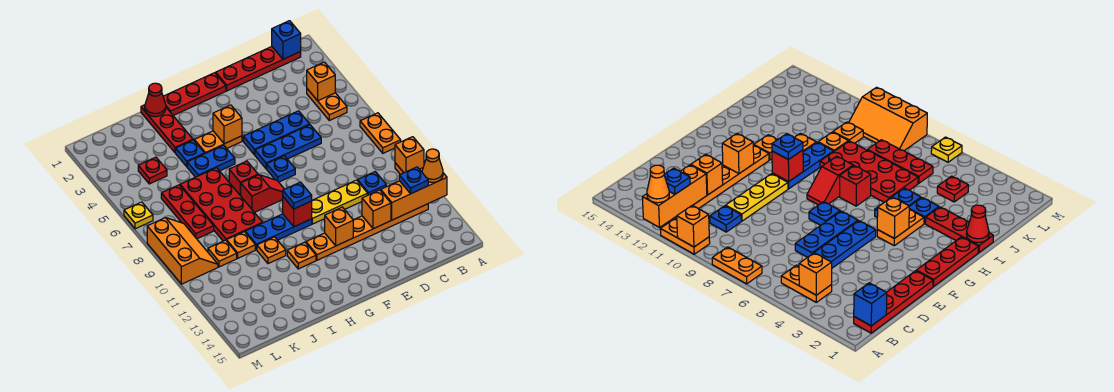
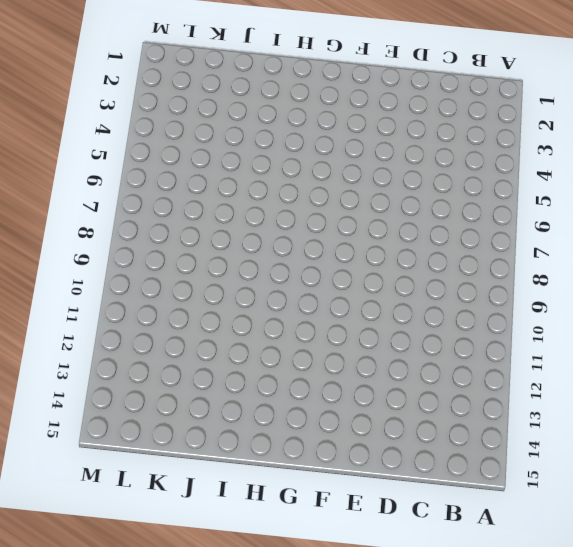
none -> orange 1x2 plate [360,113,401,153]
none -> orange 1x2 plate [660,218,710,254]
none -> red 1x4 plate [216,47,301,91]
none -> orange 1x2 plate [307,89,347,120]

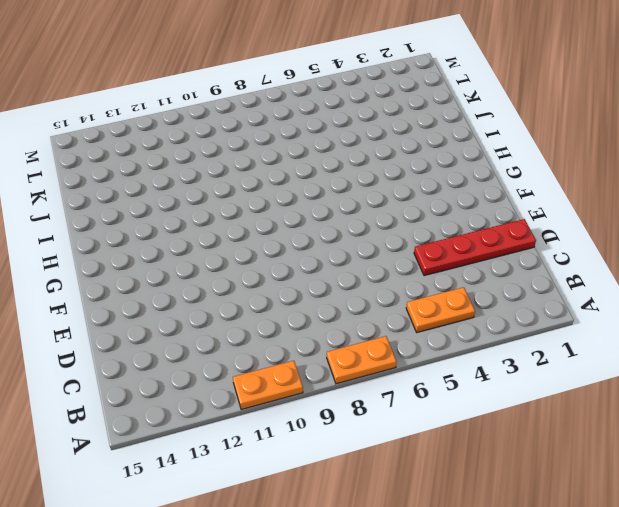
red 1x4 plate [414,219,536,276] -> red 1x4 plate turned to [216,47,301,91]
none -> orange 1x6 plate [306,204,428,260]
none -> blue 1x1 plate [358,172,386,195]
none -> blue 1x3 plate [243,111,310,155]
none -> blue 1x3 plate [255,125,321,169]

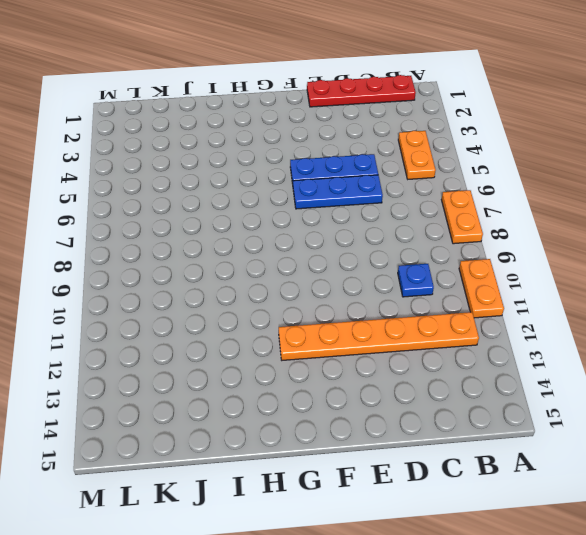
none -> yellow 1x3 plate [312,180,368,224]
none -> red 1x3 plate [163,73,226,116]
none -> blue 1x1 plate [267,156,295,182]
none -> orange 1x2 plate [194,131,242,153]

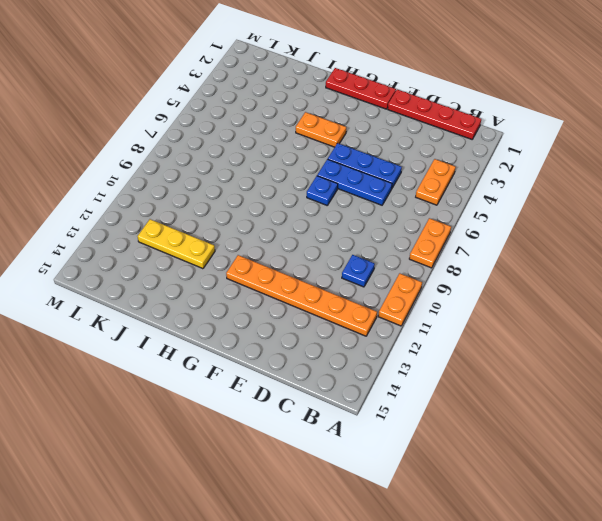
yellow 1x3 plate [138,219,215,269] -> yellow 1x3 plate moved to [312,180,368,224]
none -> red 1x2 slope [241,175,284,213]
none -> blue 1x3 plate [245,214,312,250]
none -> blue 1x2 plate [187,145,235,177]
none -> red 1x1 brick [229,161,258,196]

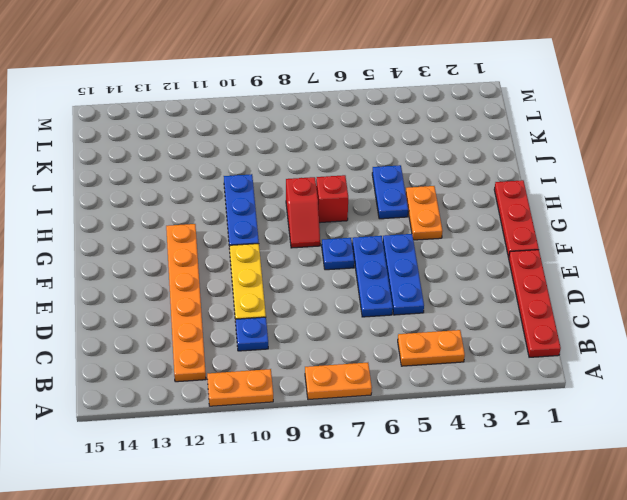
none -> orange 1x1 plate [287,242,316,269]
none -> red 1x3 plate [141,105,193,153]
none -> blue 1x1 plate [176,140,205,167]
none -> red 2x4 plate [180,168,263,241]

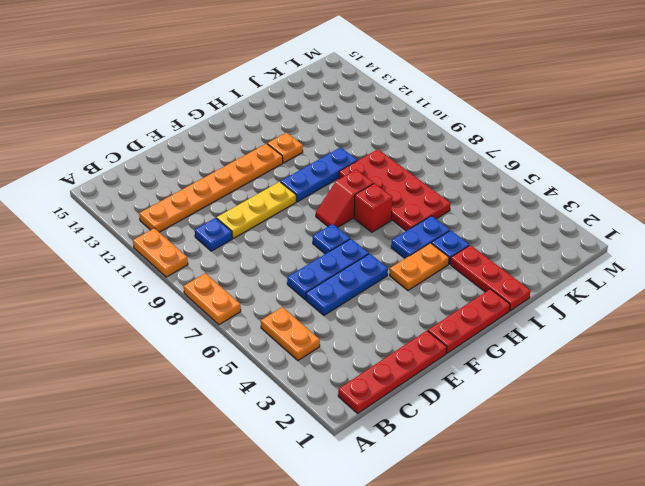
none -> orange 1x1 plate [257,237,286,264]
none -> orange 1x1 plate [227,232,255,258]
none -> red 1x1 plate [138,157,167,184]
none -> red 1x3 plate [161,185,214,239]

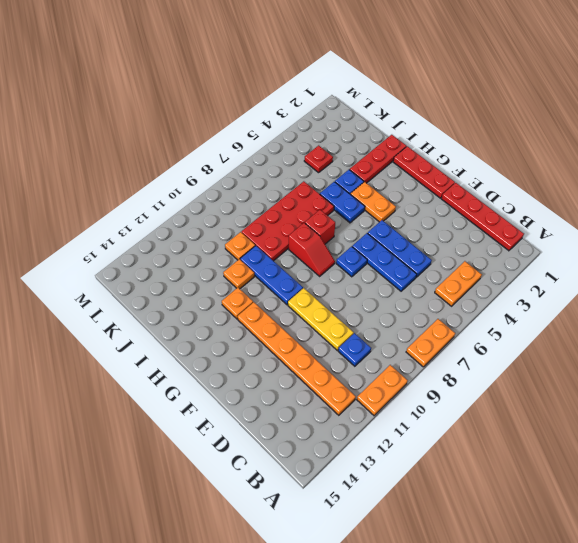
none -> red 1x3 plate [161,185,214,239]
none -> orange 1x1 plate [208,240,237,267]
none -> orange 2x3 slope [147,218,218,284]
none -> yellow 1x1 plate [124,202,153,229]

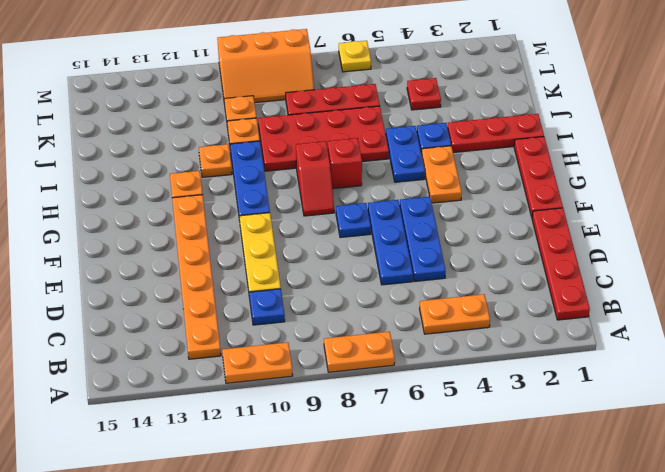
none -> orange 1x1 brick [395,137,424,173]
none -> orange 1x3 brick [381,171,447,220]
none -> blue 1x1 brick [272,21,301,59]
none -> orange 1x1 brick [307,62,335,101]

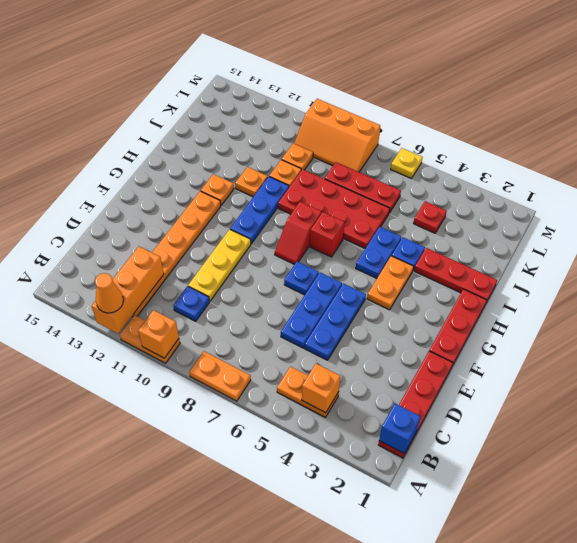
none -> orange 1x1 brick [362,190,391,229]
none -> orange 1x1 brick [325,207,353,246]
none -> orange 1x1 brick [213,105,242,144]
none -> red 1x1 brick [283,197,312,227]

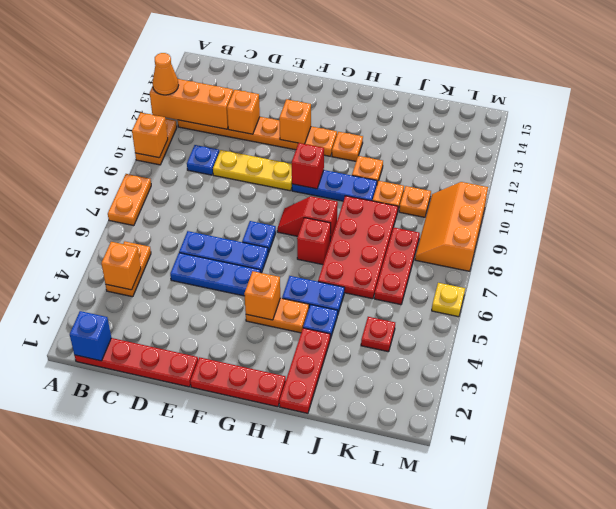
none -> red 1x1 cone [145,83,166,117]
none -> blue 1x1 plate [399,167,428,194]
none -> blue 1x1 plate [283,182,312,209]

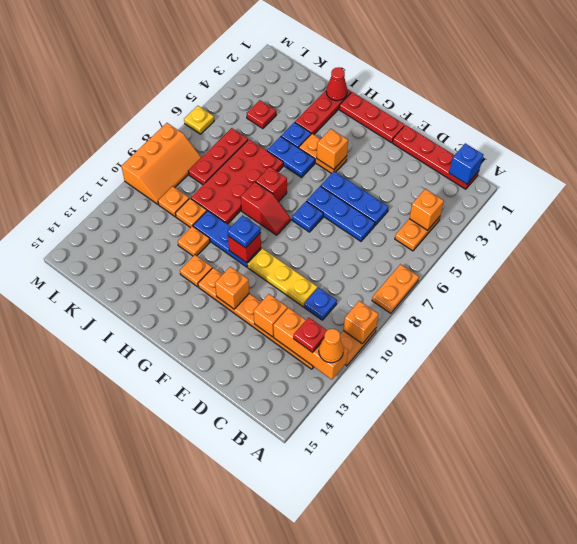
red 1x1 plate [293,317,327,352] -> blue 1x1 plate [399,167,428,194]

